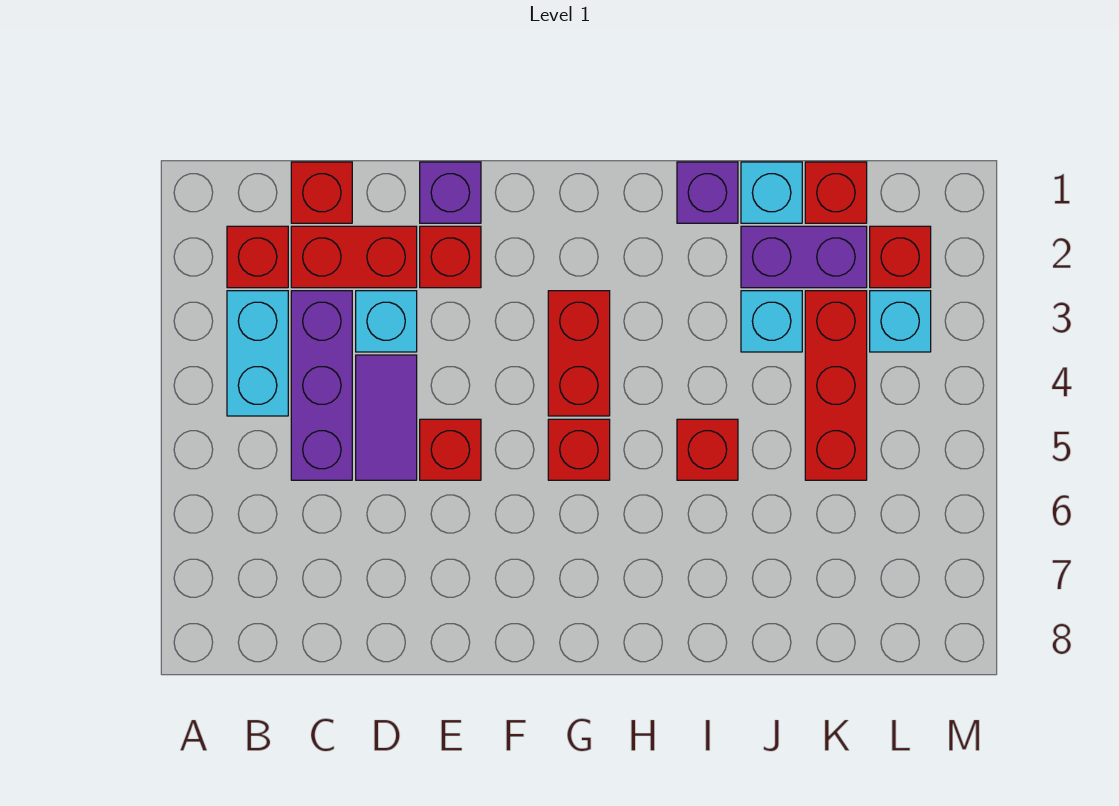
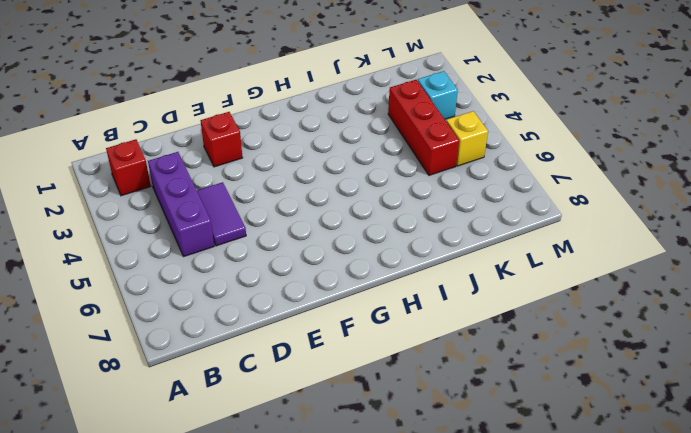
yellow 1x1 brick [446,111,488,166] -> none
none -> cyan 1x2 brick [227,291,288,416]
none -> red 1x1 brick [291,162,352,223]
none -> red 1x2 brick [291,226,417,288]

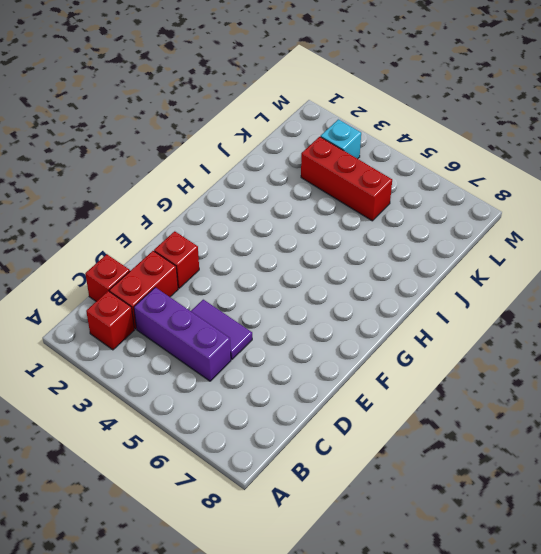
none -> cyan 1x2 brick [227,291,288,416]
none -> cyan 1x1 brick [356,291,417,352]
none -> purple 1x1 brick [420,162,481,223]

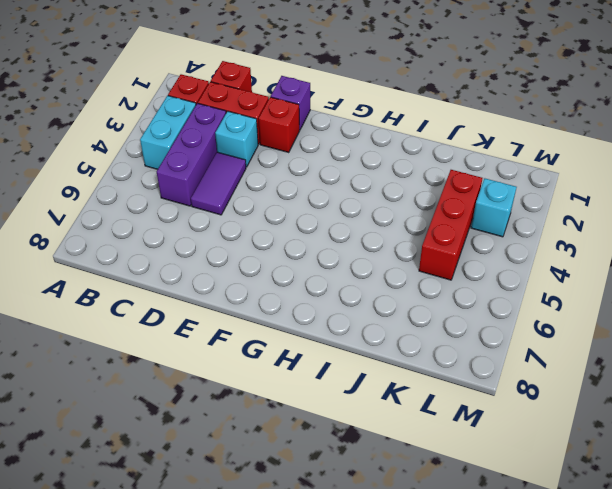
none -> red 1x1 brick [420,419,481,480]
none -> red 1x2 brick [548,291,610,416]
none -> red 1x1 brick [548,419,610,480]

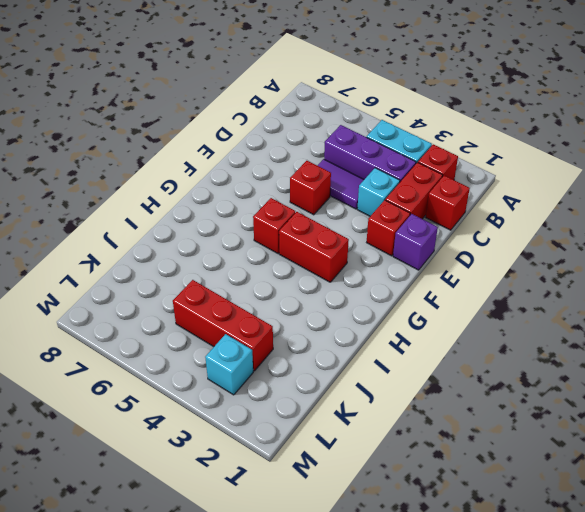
none -> purple 1x1 brick [677,162,738,223]
none -> red 1x1 brick [677,419,738,480]
none -> cyan 1x1 brick [741,162,802,223]

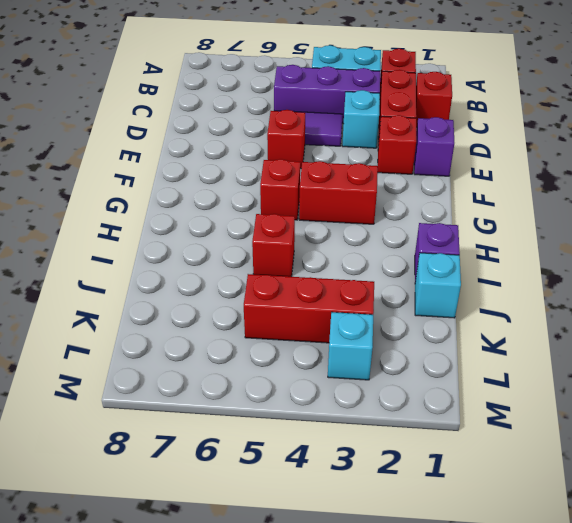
none -> purple 1x2 brick [741,226,867,288]
none -> cyan 1x1 brick [741,291,802,352]
none -> red 1x1 brick [805,162,867,223]

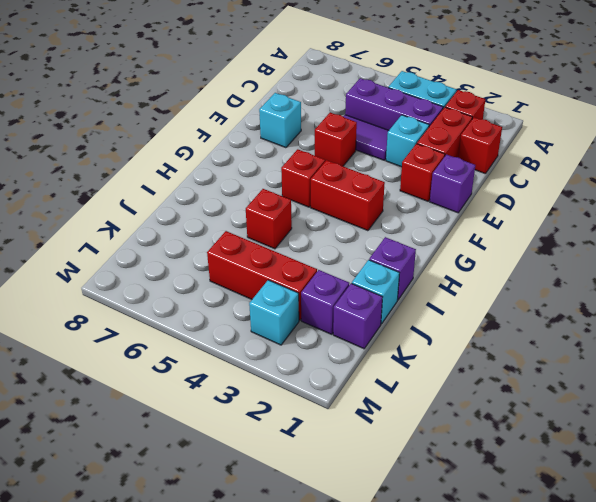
cyan 1x1 brick [259,93,301,148] -> cyan 1x1 brick moved to [741,291,802,352]
purple 1x1 brick [333,283,382,349] -> red 1x1 brick [805,162,867,223]
purple 1x1 brick [301,270,349,334] -> purple 1x2 brick [741,226,867,288]
none -> red 1x1 brick [870,226,931,288]

